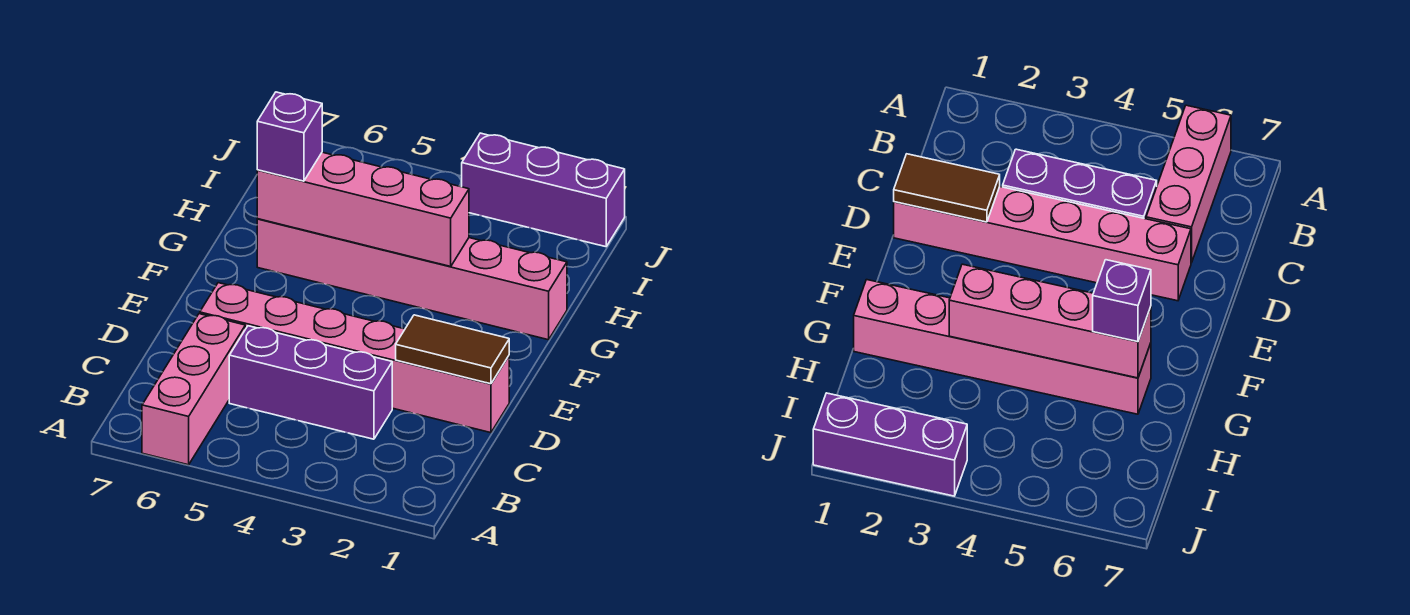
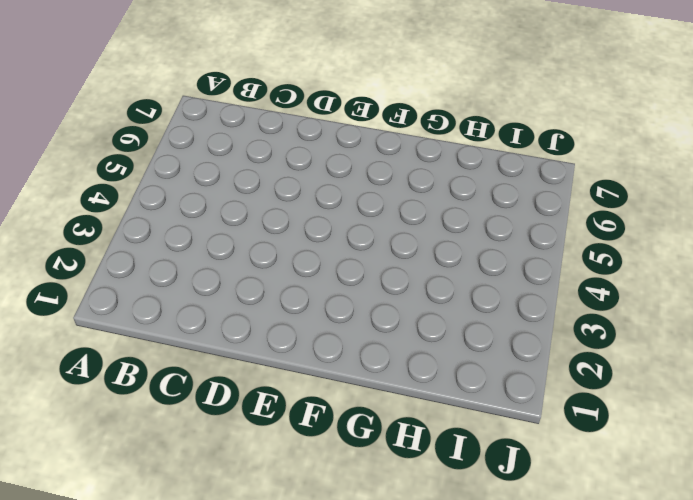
none -> pink 1x3 brick [142,314,245,465]
none -> purple 1x3 brick [229,326,392,439]

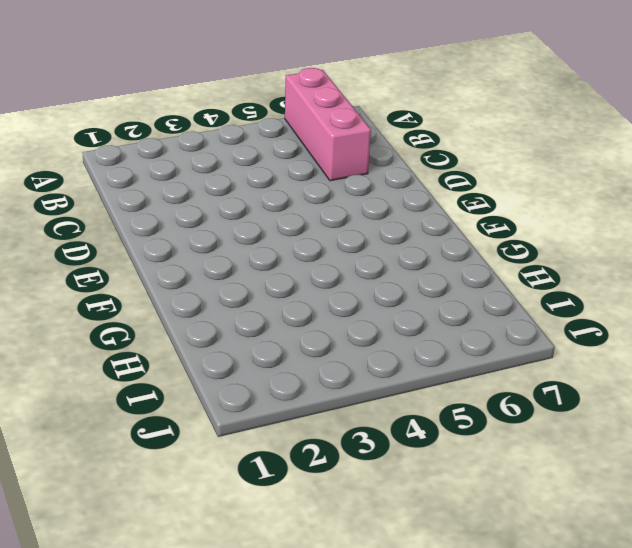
none -> purple 1x3 brick [229,326,392,439]
none -> pink 1x6 brick [200,283,509,433]

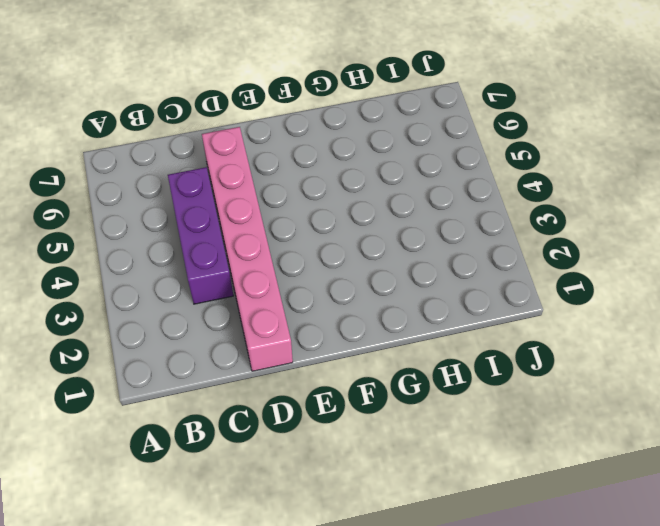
none -> pink 1x3 brick [142,314,245,465]
none -> pink 1x6 brick [257,219,567,340]

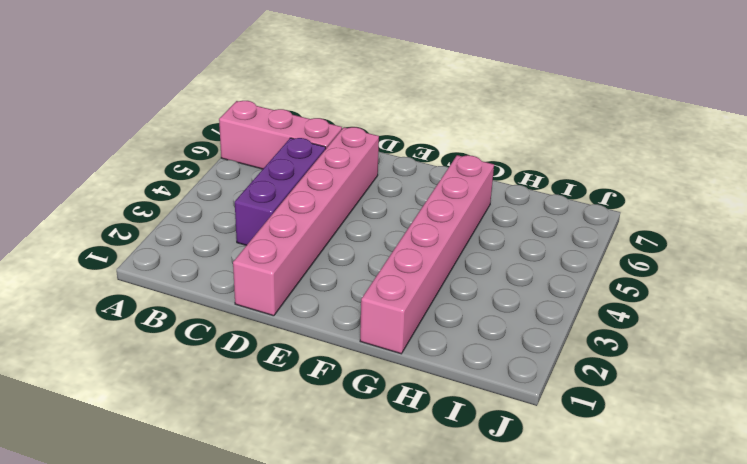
none -> purple 1x3 brick [462,133,625,247]
none -> brown 1x2 tile [396,315,509,384]

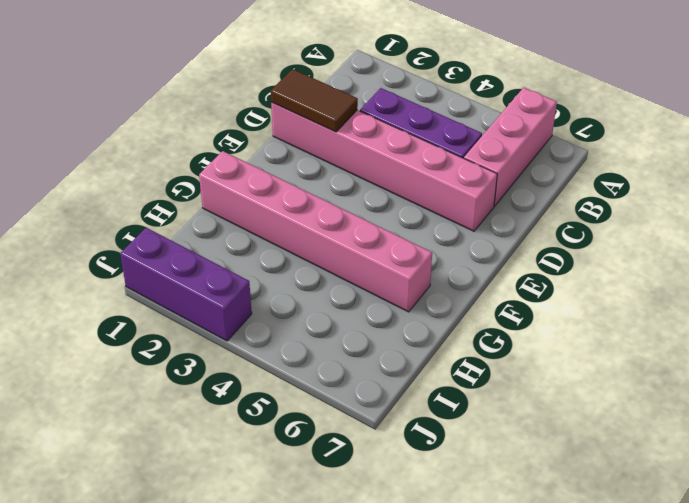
none -> pink 1x4 brick [257,152,469,266]
none -> purple 1x1 brick [257,92,322,181]

